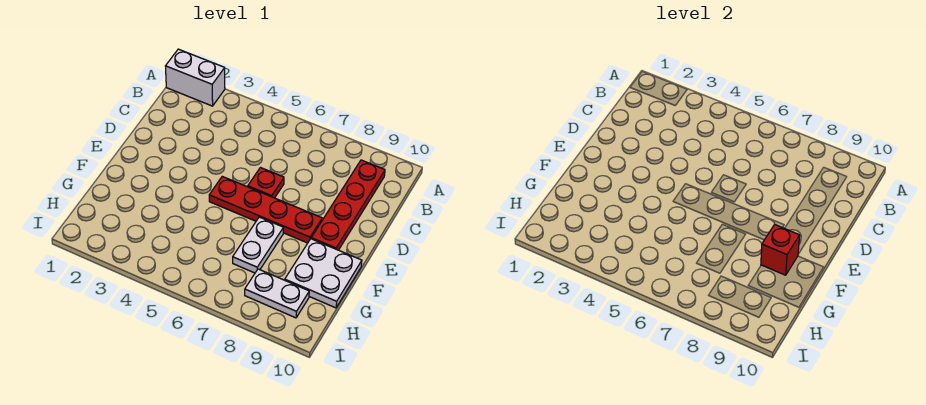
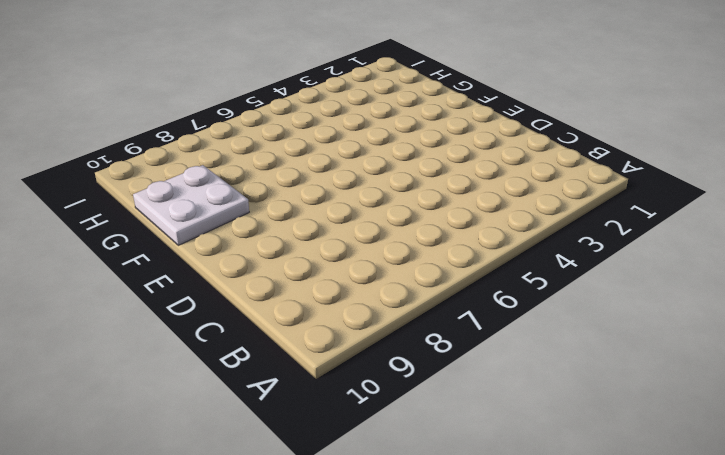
none -> white 1x2 brick [166,49,225,106]
none -> red 1x4 plate [311,160,385,250]

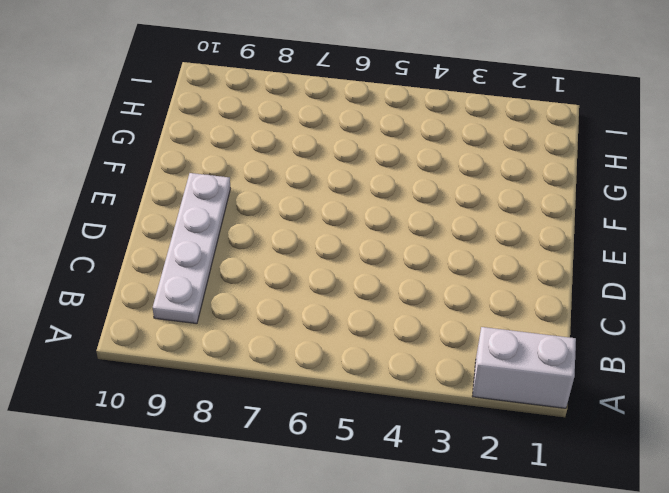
white 1x4 plate [153,173,230,324] -> red 1x4 plate [311,160,385,250]
none -> red 1x1 plate [248,168,284,198]
none -> red 1x4 plate [209,176,322,243]

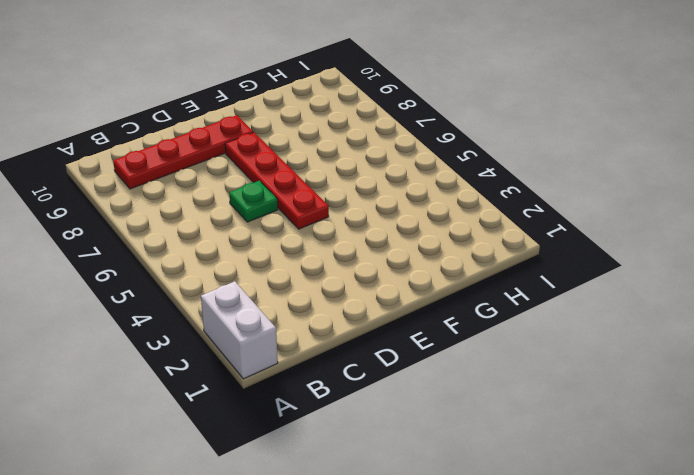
green 1x1 plate [229,181,278,222] -> red 1x1 plate [248,168,284,198]
none -> white 1x2 plate [233,217,283,273]
none -> white 2x2 plate [285,239,362,308]

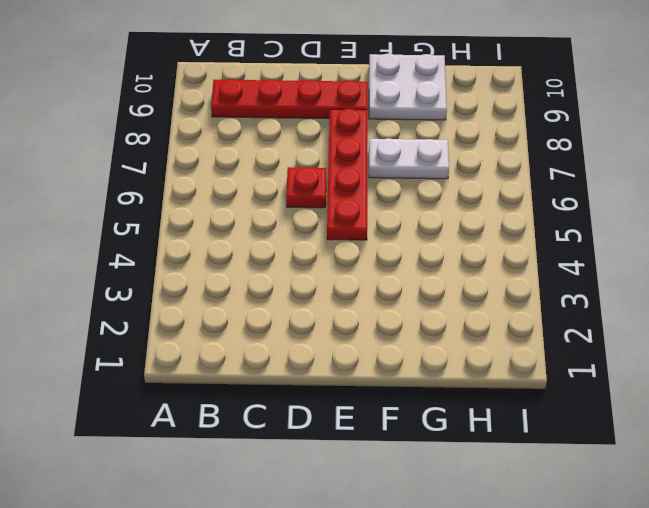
none -> white 1x2 brick [166,49,225,106]
none -> white 1x2 plate [245,269,309,318]

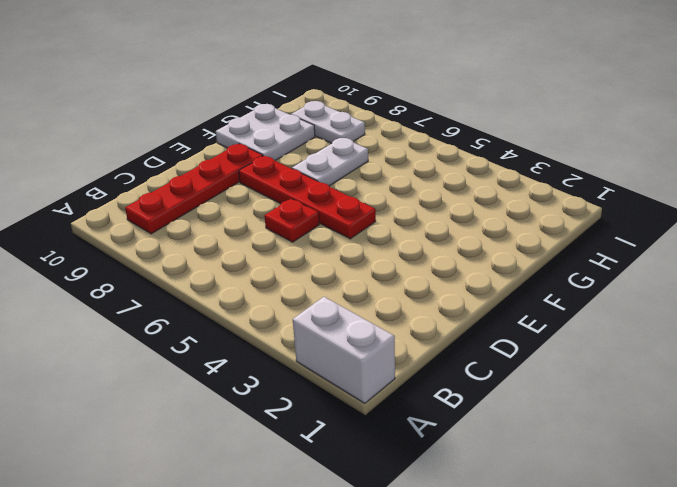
none -> red 1x1 brick [761,225,800,275]

